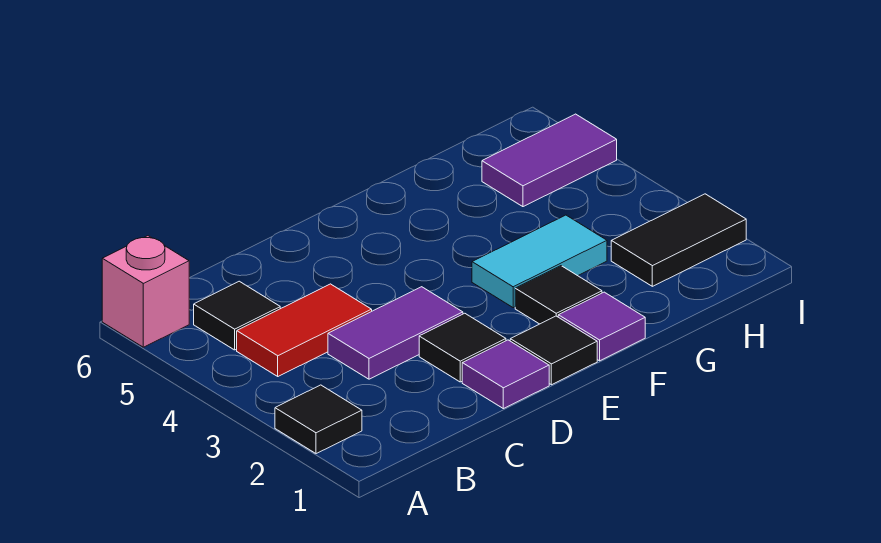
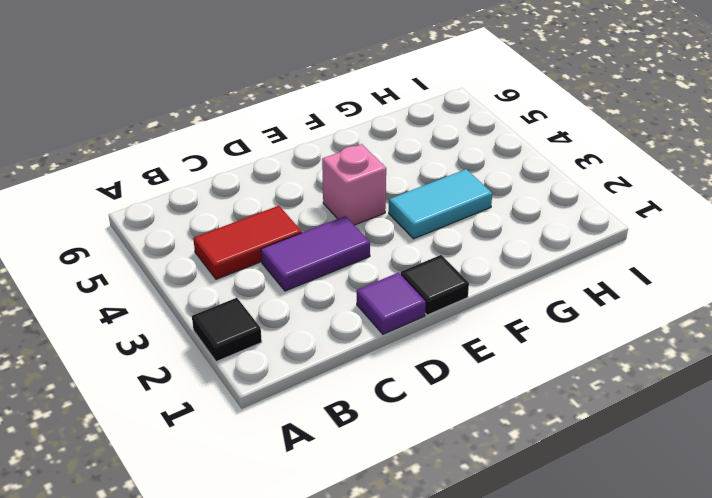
pink 1x1 brick [322,144,386,225] -> pink 1x1 brick moved to [102,236,189,347]
none -> black 1x1 tile [194,281,280,350]
none -> black 1x1 tile [419,313,506,382]
none -> purple 1x1 tile [558,292,645,361]

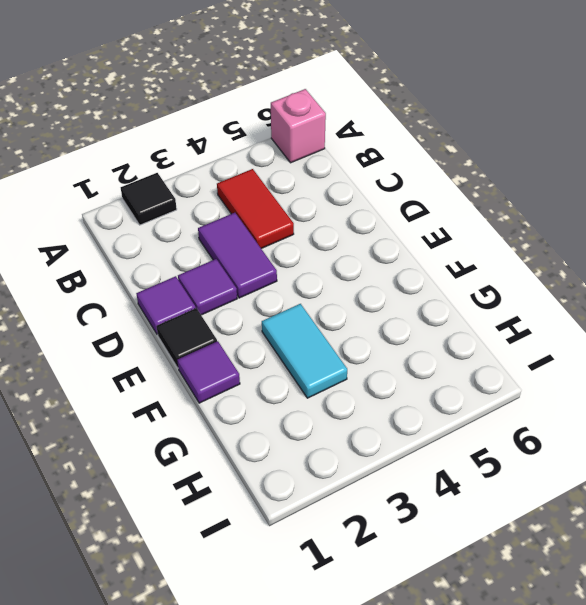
purple 1x1 tile [178,259,237,315] -> black 1x1 tile [419,313,506,382]
none -> black 1x1 tile [194,281,280,350]
none -> black 1x1 tile [515,266,602,324]
none -> black 1x2 tile [611,194,746,286]

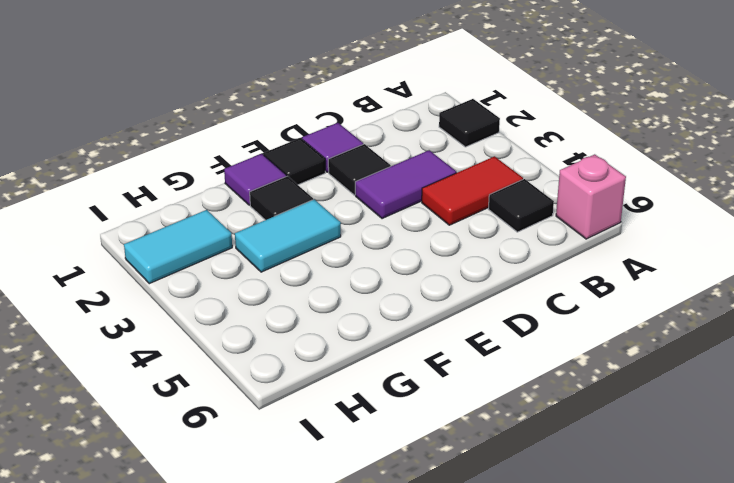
cyan 1x2 tile [124,210,232,284] -> black 1x2 tile [611,194,746,286]
none -> purple 1x2 tile [482,114,617,207]

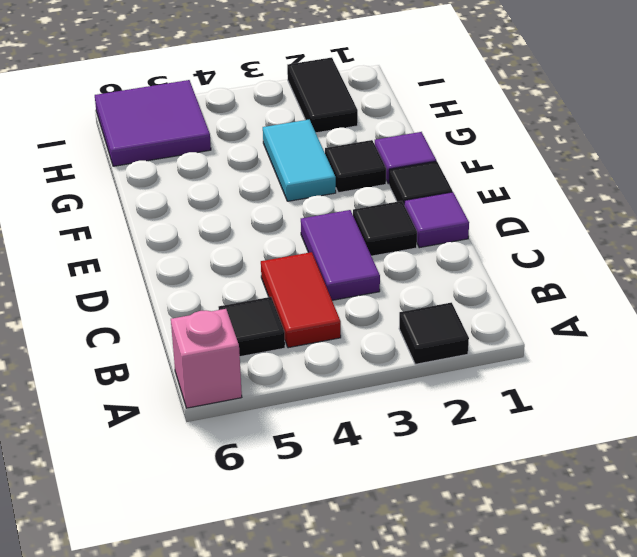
purple 2x2 tile [95,80,211,166] -> purple 1x2 tile [482,114,617,207]

